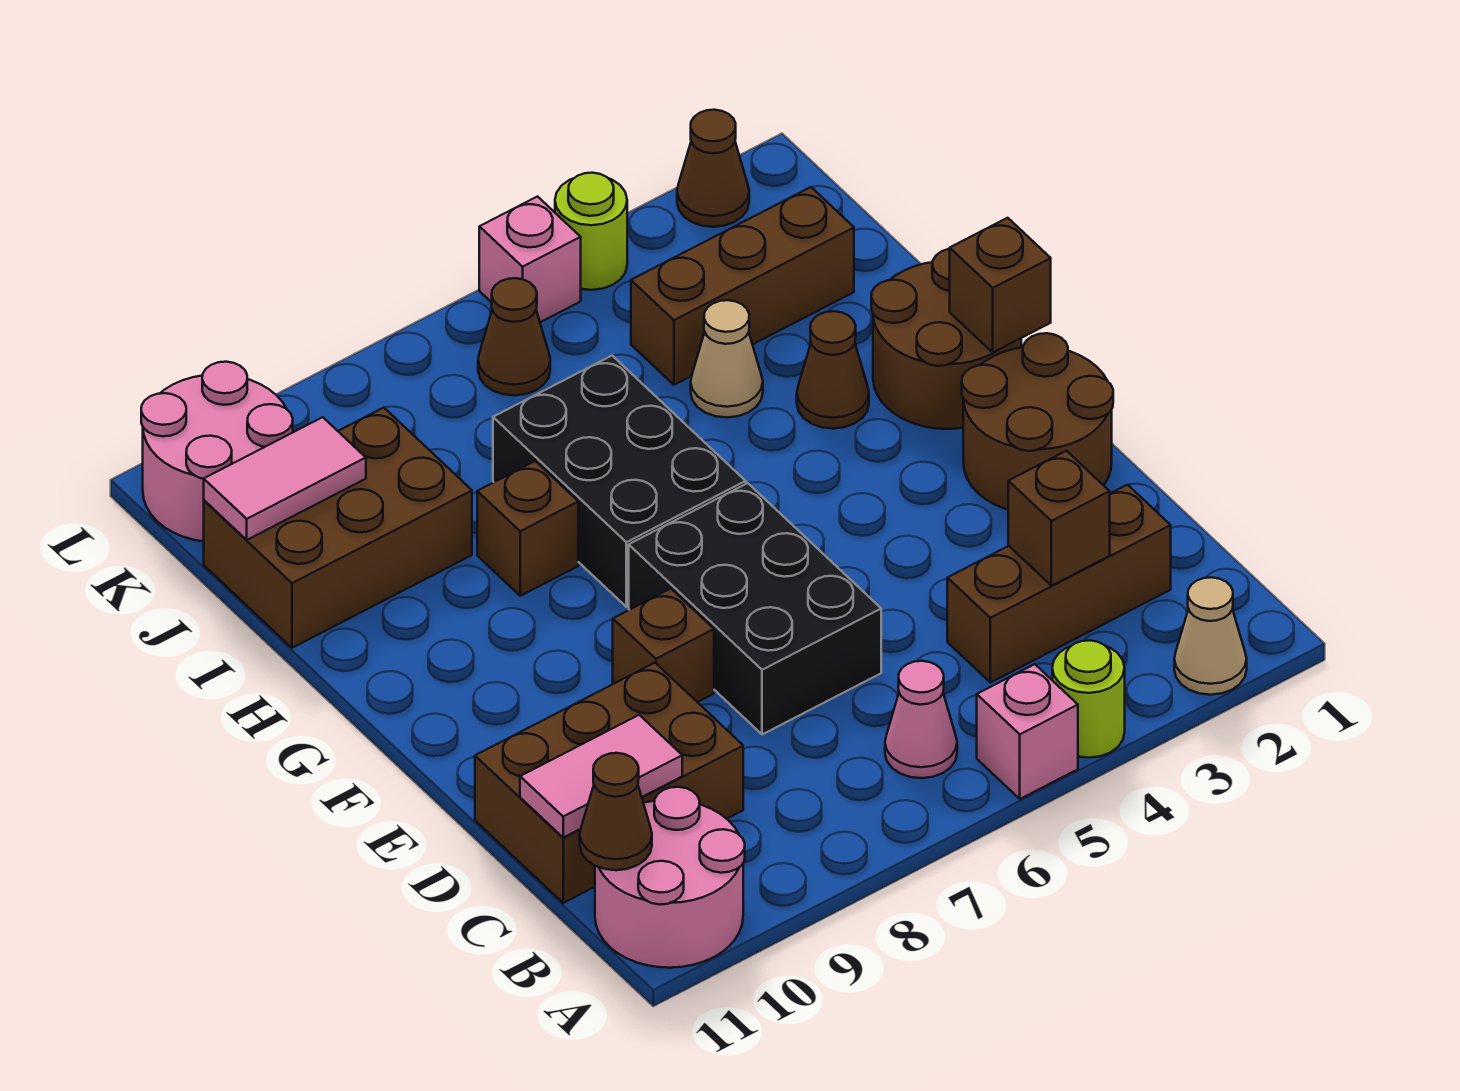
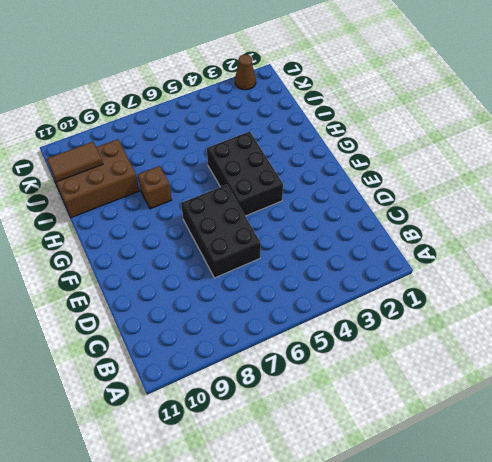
black 2x3 brick [207,131,283,216] -> black 2x3 brick moved to [493,356,746,607]
brown 1x2 tile [47,142,103,182] -> pink 1x2 tile [204,417,366,540]
none -> tan 1x1 cone [1174,577,1247,695]
none -> lime 1x1 round brick [1052,640,1125,758]
none -> pink 1x1 brick [977,664,1078,799]

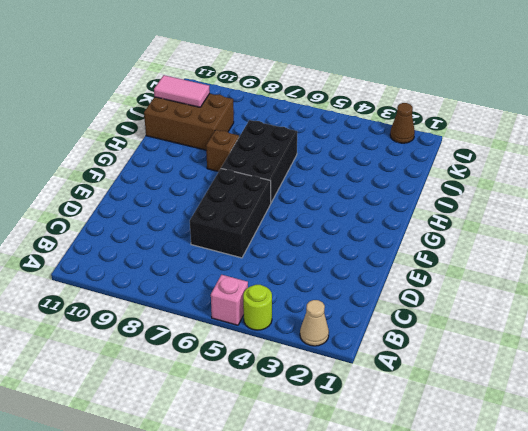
none -> pink 2x2 round brick [595,787,745,968]
none -> pink 1x1 cone [885,661,957,778]
none -> brown 1x3 brick [947,485,1171,683]

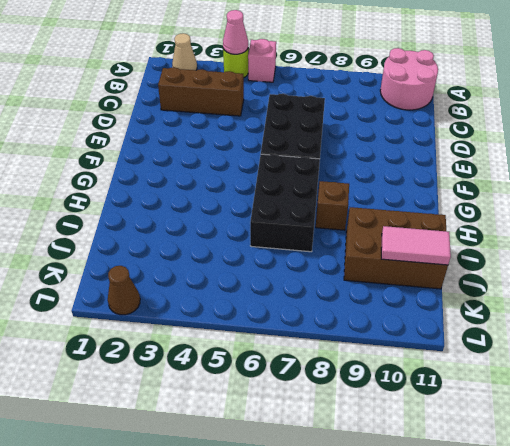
pink 1x1 cone [223,10,248,54] -> pink 1x1 cone moved to [885,661,957,778]
none -> brown 2x3 brick [475,663,743,903]
none -> brown 2x2 round brick [962,333,1113,510]
none -> brown 1x1 brick [613,589,714,702]

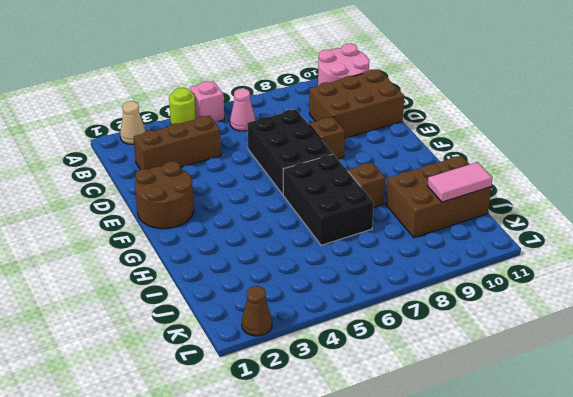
none -> brown 2x2 round brick [871,249,1021,429]
none -> brown 1x1 cone [797,311,869,429]
none -> tan 1x1 cone [691,300,763,418]

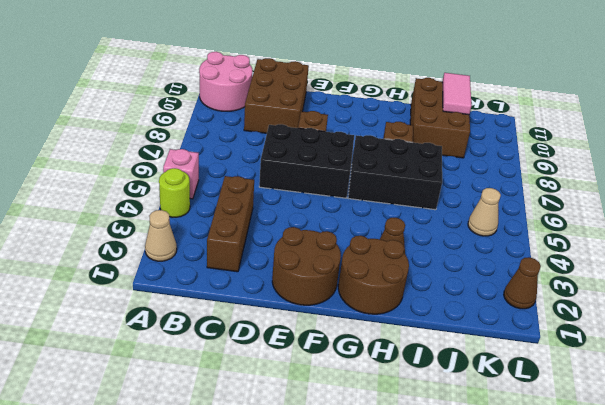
tan 1x1 cone [468,188,501,236] -> tan 1x1 cone moved to [691,300,763,418]
none -> pink 1x1 cone [885,661,957,778]
none -> brown 1x3 brick [631,187,854,385]
none -> brown 1x1 cone [478,278,550,395]

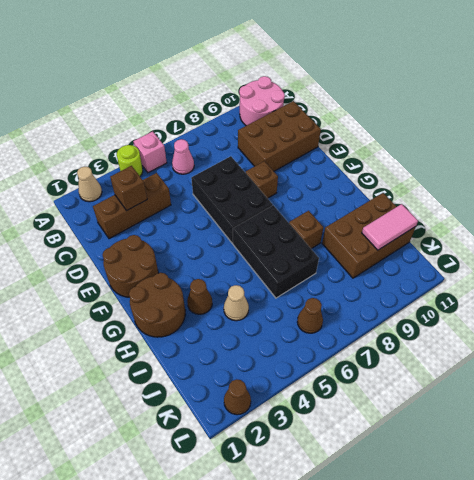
none -> brown 1x3 brick [631,187,854,385]
none -> pink 2x2 round brick [141,362,293,541]
none -> lime 1x1 round brick [555,173,627,290]

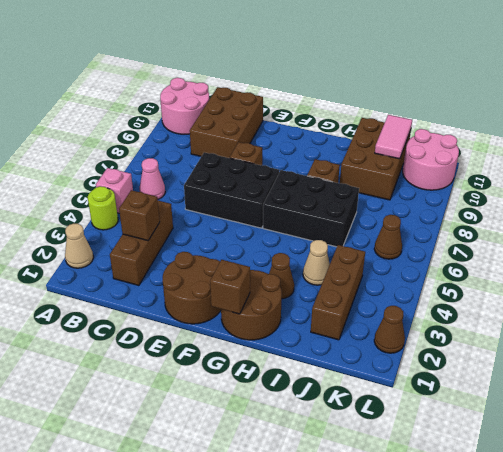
none -> lime 1x1 round brick [555,173,627,290]
none -> pink 1x1 brick [479,197,581,322]
none -> brown 1x1 cone [580,753,652,870]

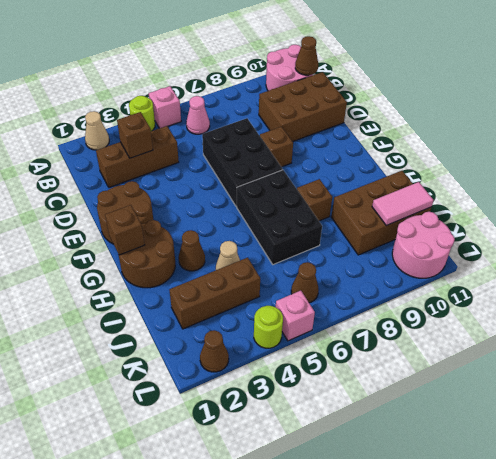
none -> pink 1x2 tile [520,715,682,837]

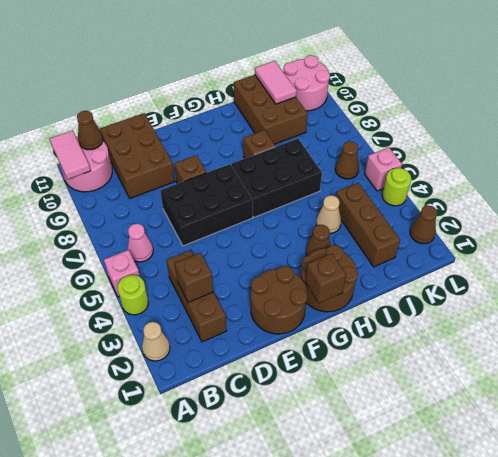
pink 1x2 tile [50,131,91,179] -> pink 1x2 tile moved to [520,715,682,837]

